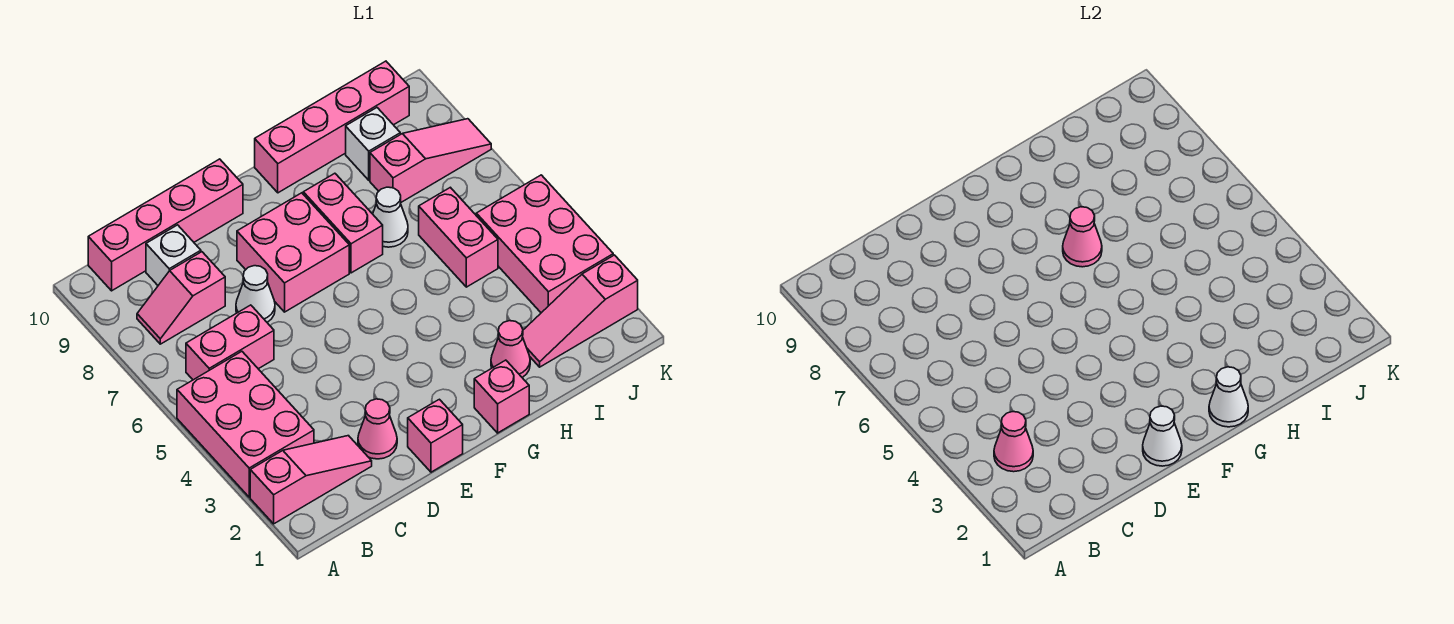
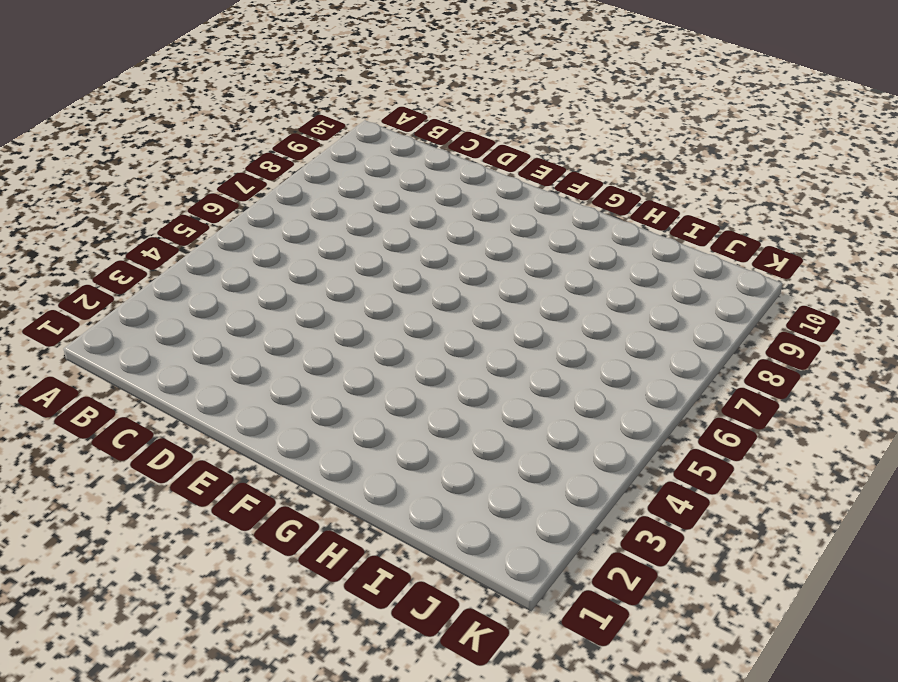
none -> pink 1x3 slope [250,436,372,524]
none -> pink 2x3 brick [177,351,314,497]
none -> pink 1x2 brick [186,305,274,380]

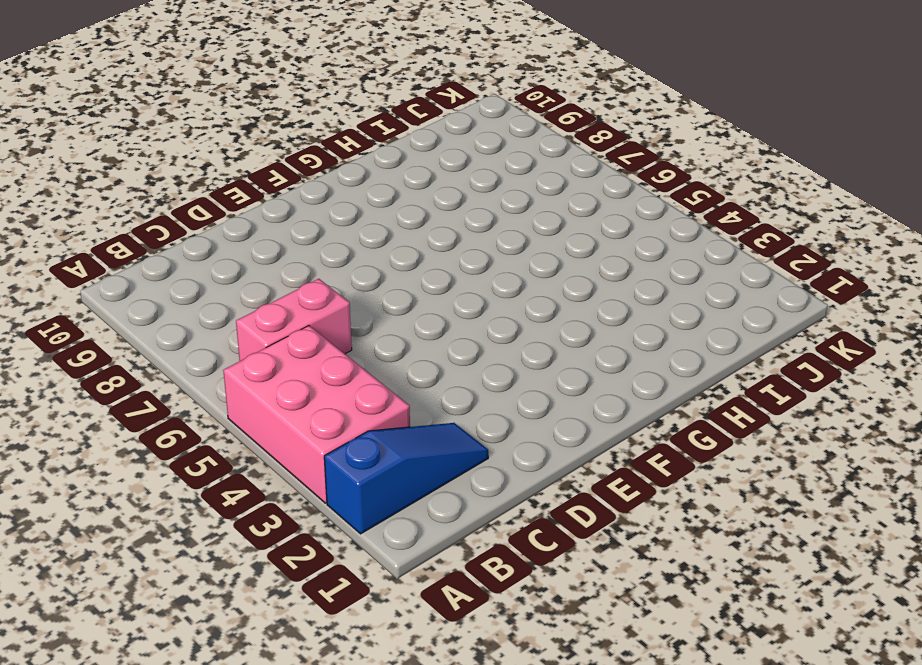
blue 1x3 slope [324,423,488,534] -> pink 1x3 slope [250,436,372,524]
none -> pink 1x2 slope [137,252,225,344]
none -> pink 1x4 brick [88,159,243,291]
none -> white 1x1 brick [146,225,201,285]

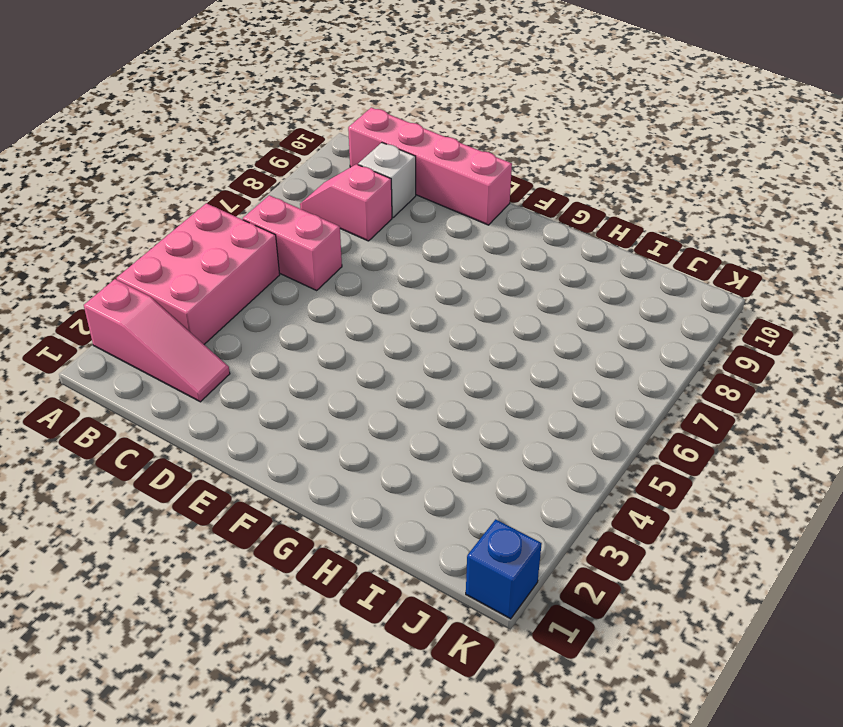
blue 1x1 brick [466,519,542,619] -> none
none -> pink 1x1 cone [358,399,397,459]
none -> white 1x1 cone [236,266,275,322]
none -> pink 1x1 brick [408,399,463,472]

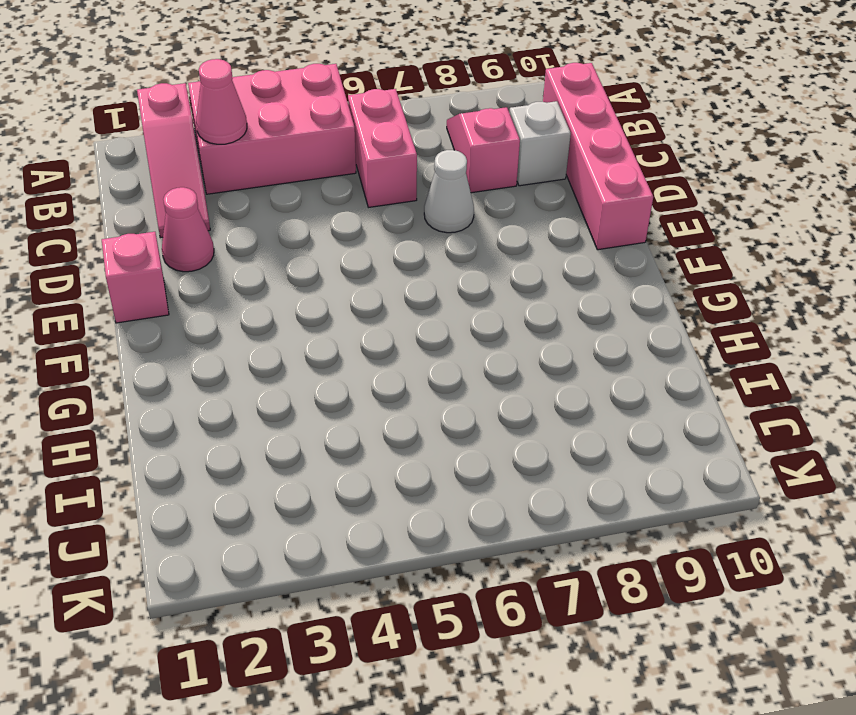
none -> pink 2x2 brick [237,193,349,312]
none -> pink 1x1 brick [474,360,529,433]
none -> pink 1x2 brick [303,173,383,273]

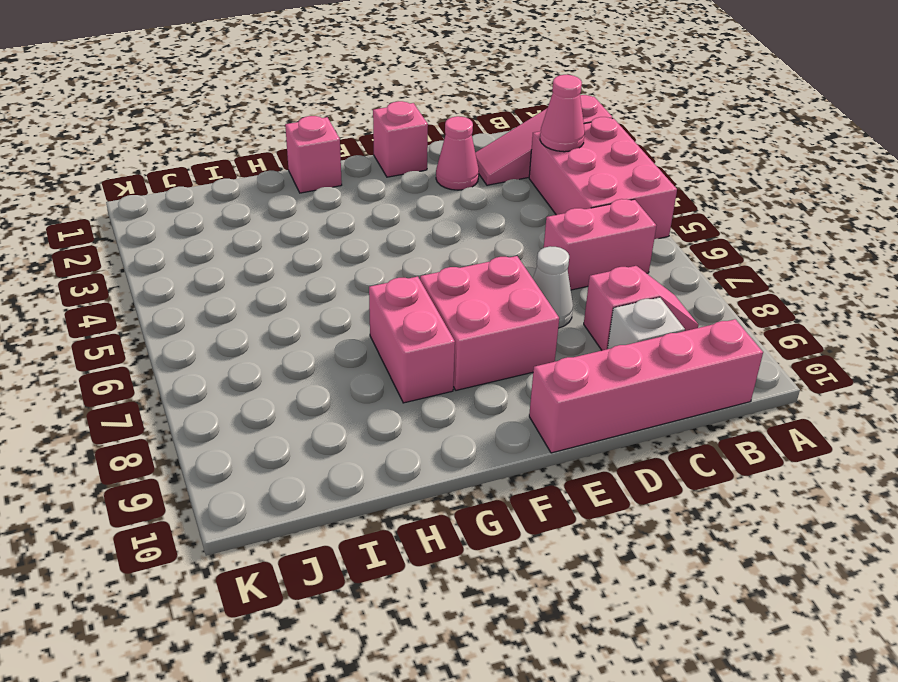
none -> pink 1x4 brick [255,61,409,193]
none -> pink 1x1 cone [491,321,530,377]
none -> white 1x1 cone [373,187,408,247]

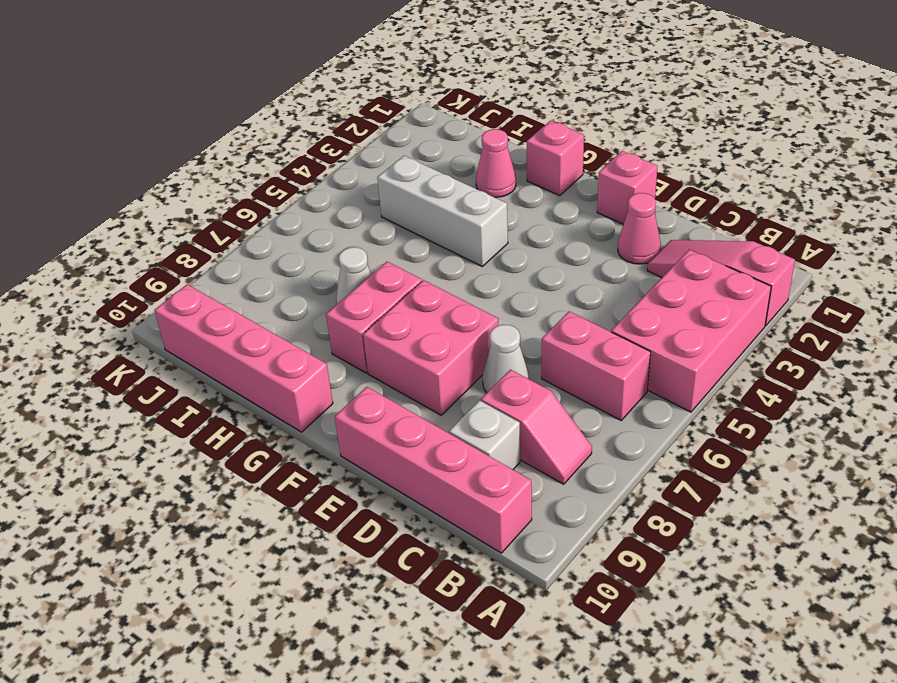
white 1x3 brick [377,156,508,266] -> none
none -> pink 1x3 slope [523,255,638,367]
none -> pink 1x2 brick [419,187,498,287]
none -> pink 1x3 slope [370,119,491,202]

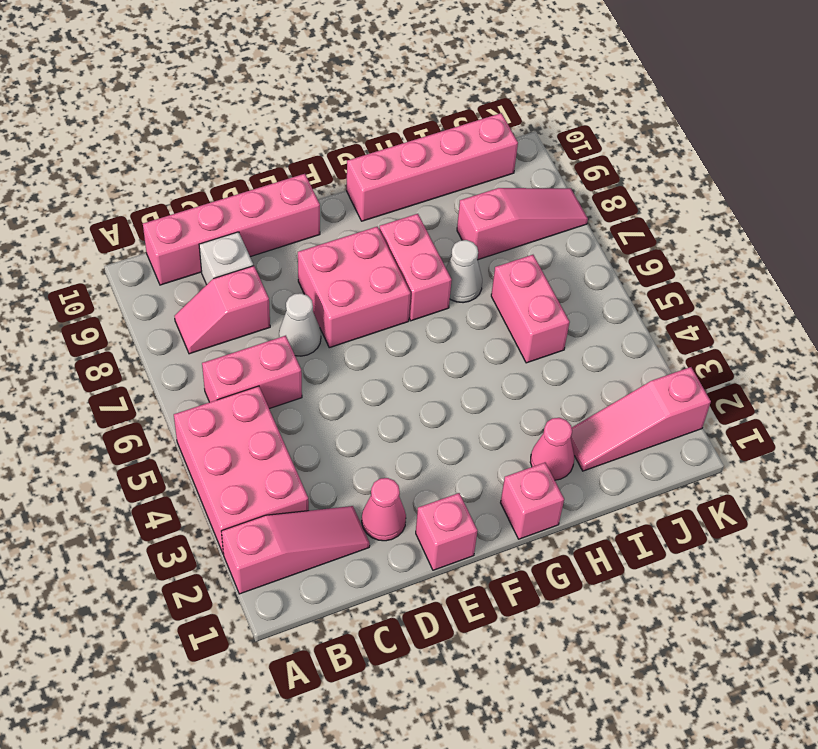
none -> white 1x1 brick [346,108,400,180]
none -> pink 2x3 brick [476,175,613,313]
none -> pink 1x1 cone [994,412,1033,472]

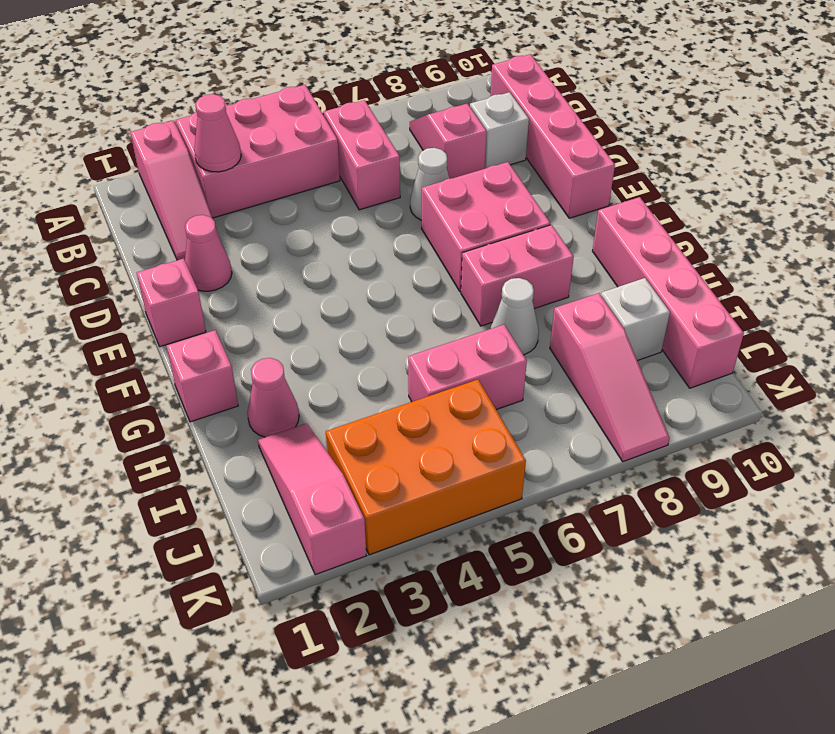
orange 2x3 brick [326,380,526,555] -> pink 2x3 brick [476,175,613,313]
none -> white 1x1 cone [1143,406,1182,466]
none -> white 1x1 cone [1209,367,1248,427]
none -> pink 1x1 cone [1063,207,1102,267]

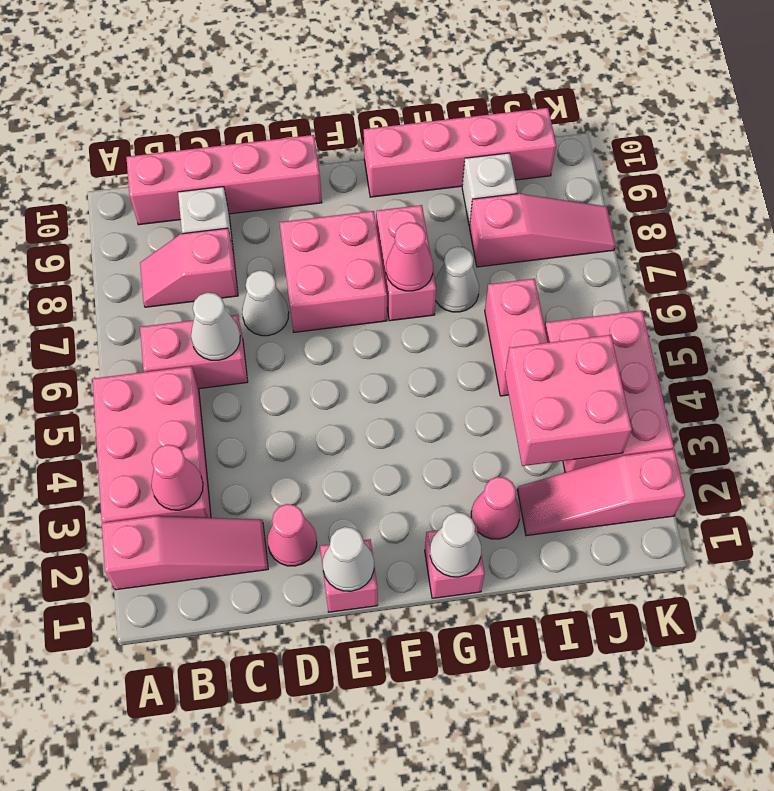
white 1x1 cone [191,293,240,360] -> none
pink 2x2 brick [505,335,632,466] -> none

